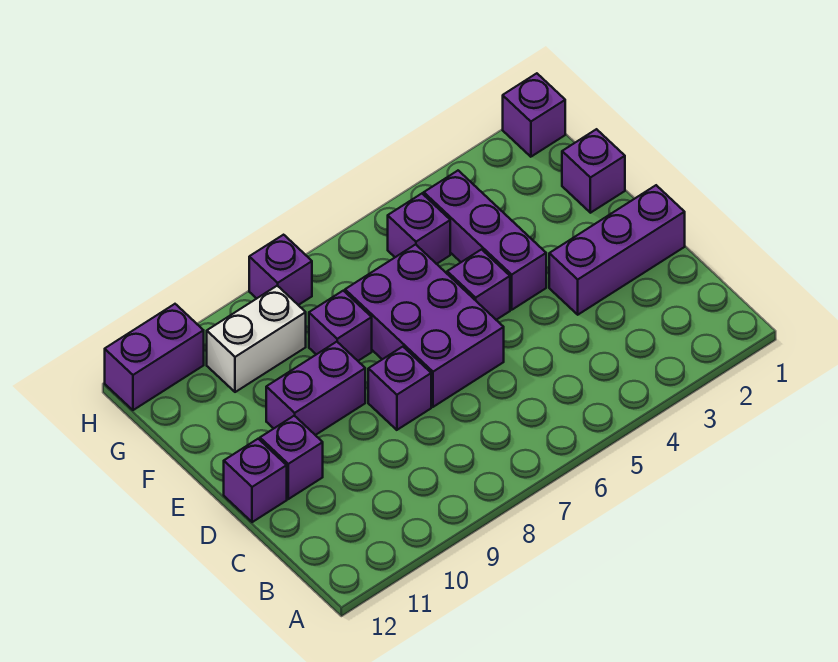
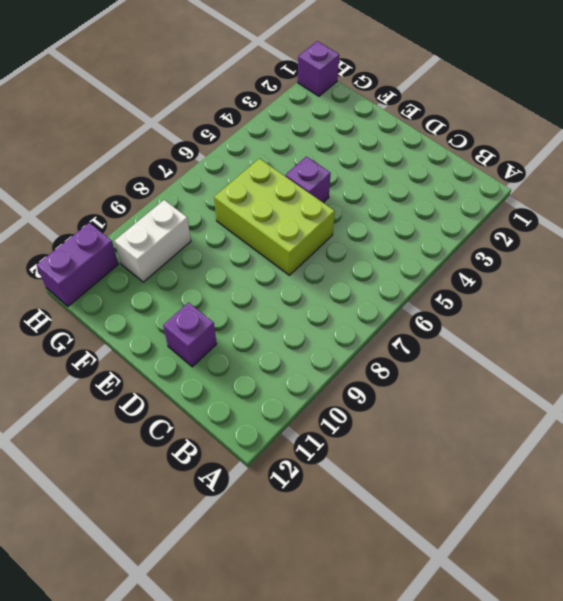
lime 2x3 brick [214,159,335,275] -> purple 2x3 brick [345,244,504,407]
none -> purple 1x3 brick [549,185,685,315]
none -> purple 1x1 brick [368,347,431,430]
none -> purple 1x1 brick [224,439,287,522]

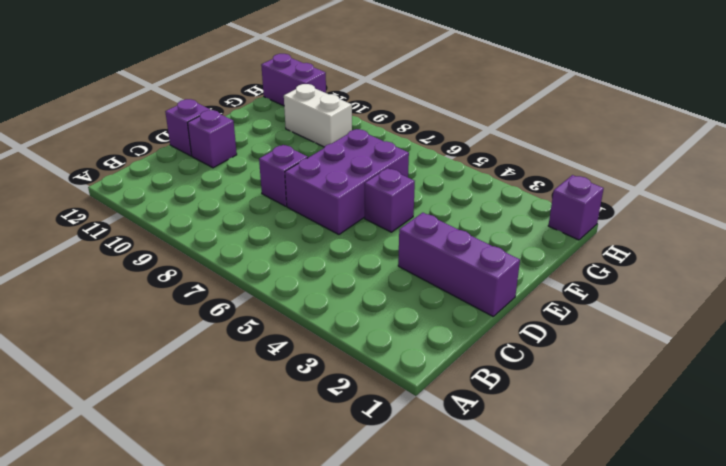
none -> purple 1x3 brick [424,171,546,310]
none -> purple 1x2 brick [266,342,365,435]
none -> purple 1x1 brick [562,129,625,213]

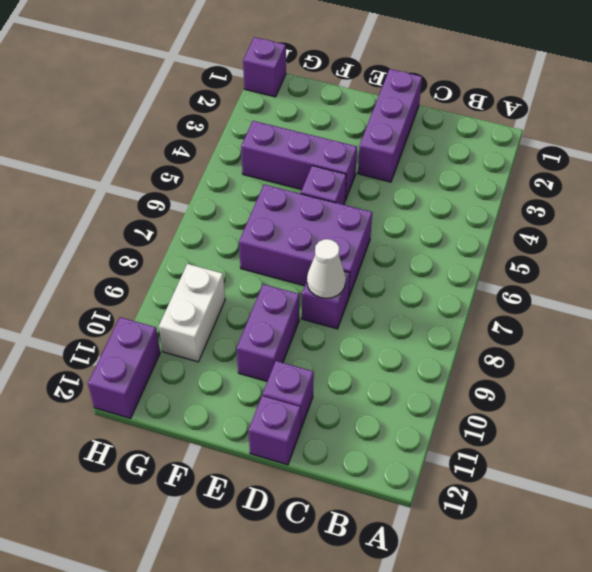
white 1x1 cone [307,239,346,298] -> none
none -> purple 1x1 brick [562,129,625,213]
none -> purple 1x1 brick [309,291,372,361]
none -> purple 1x1 brick [388,194,450,264]

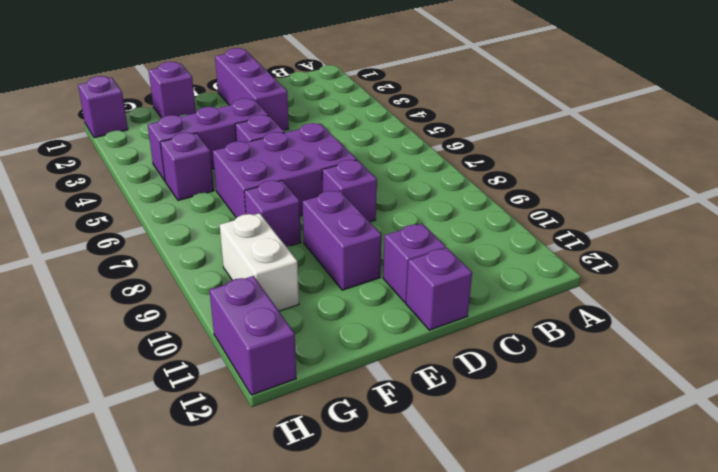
none -> purple 1x1 brick [249,235,312,305]

